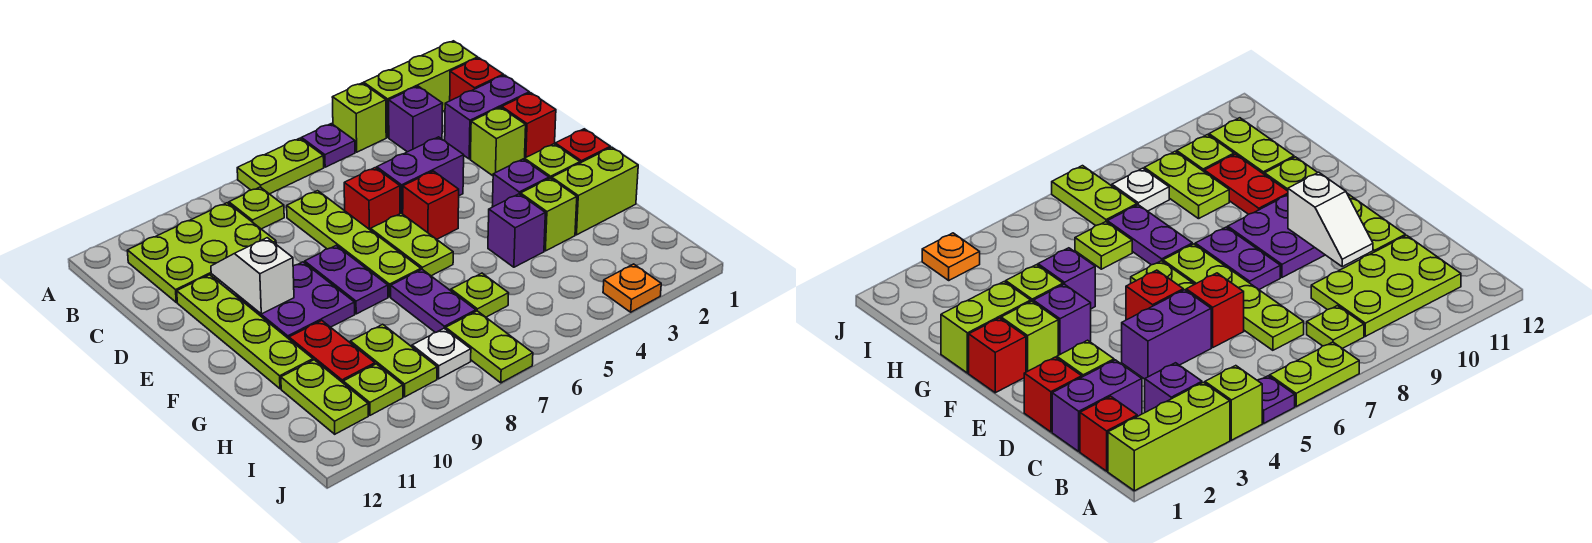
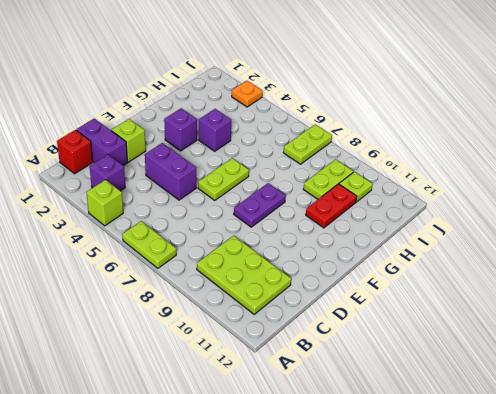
none -> lime 1x3 brick [364,41,478,137]
none -> purple 1x1 plate [302,124,355,167]
none -> lime 1x1 plate [229,187,284,229]
none -> lime 1x4 plate [287,191,421,297]

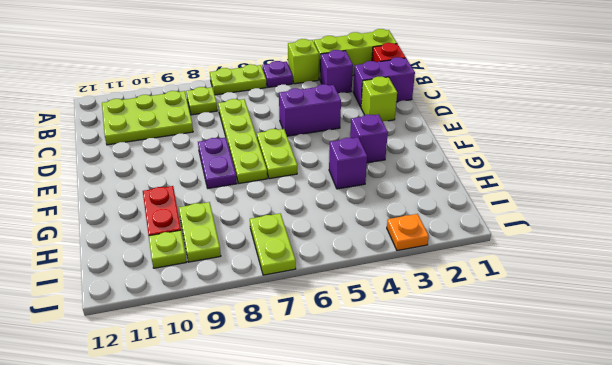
none -> red 1x1 brick [502,93,556,158]
none -> red 1x1 brick [344,168,400,230]
none -> lime 1x4 plate [177,275,313,389]
none -> red 1x1 brick [403,171,459,239]

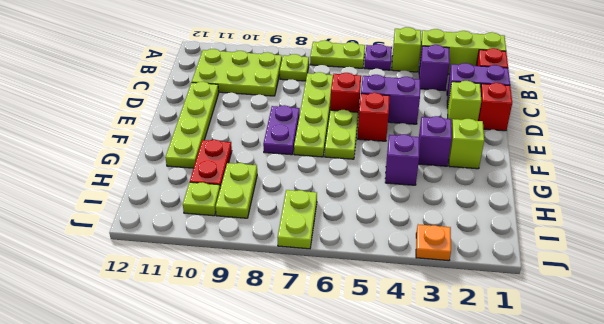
none -> purple 2x2 plate [237,262,355,339]
none -> red 1x1 brick [555,129,610,163]
none -> lime 1x2 brick [552,147,638,235]
none -> lime 1x1 brick [521,178,577,251]

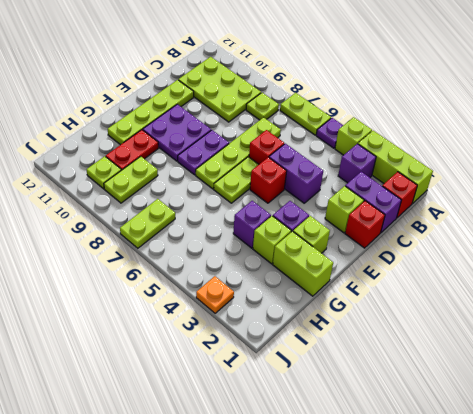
none -> red 1x1 brick [555,129,610,163]
none -> purple 1x2 plate [391,270,476,333]
none -> lime 1x1 plate [451,273,509,317]
none -> lime 1x2 plate [281,360,368,434]

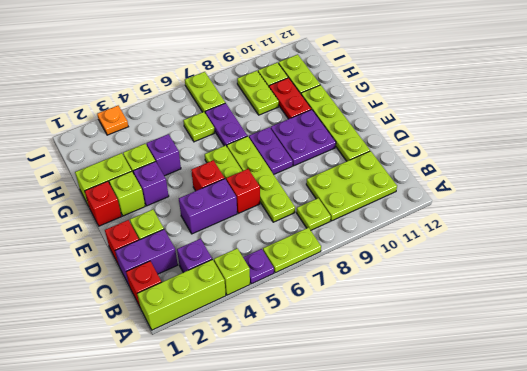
none -> white 1x1 plate [412,329,471,379]
none -> white 1x2 slope [211,238,294,314]

